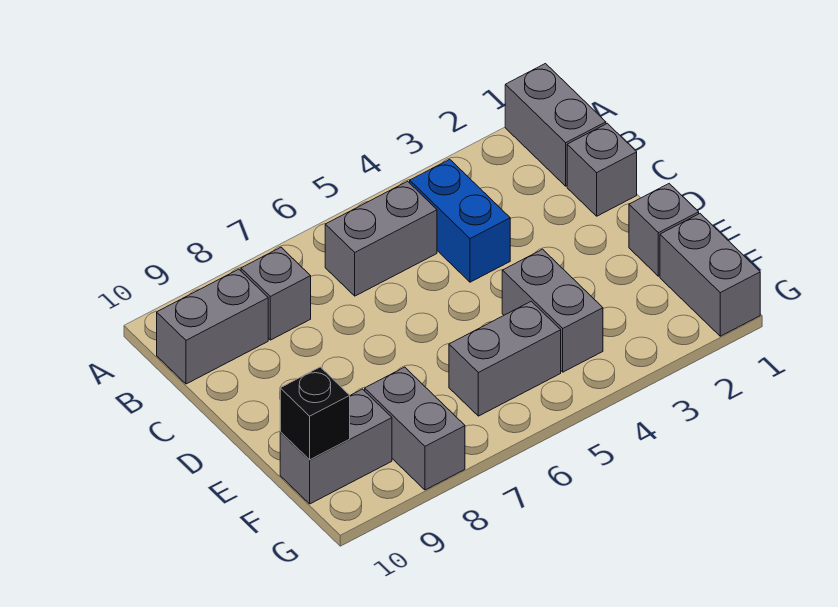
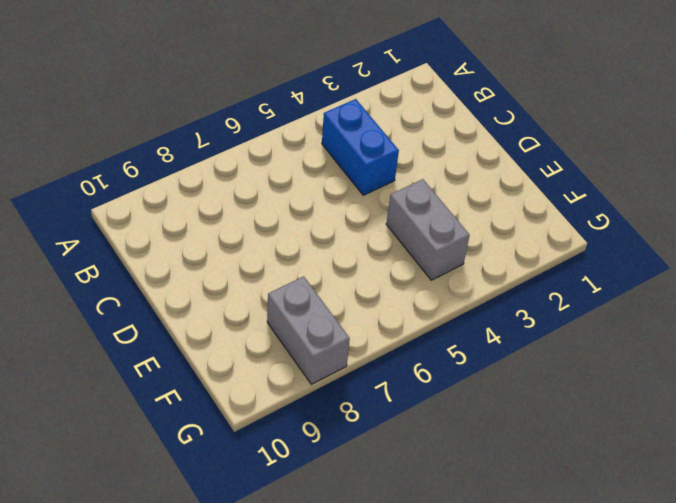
none -> grey 1x2 brick [505,64,606,186]
none -> grey 1x2 brick [325,181,437,296]
none -> grey 1x1 brick [241,247,311,340]

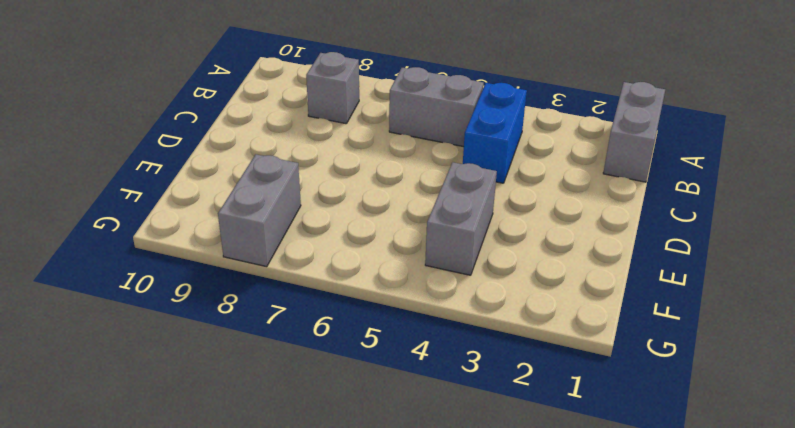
none -> grey 1x2 brick [157,269,268,384]
none -> grey 1x1 brick [567,123,637,216]
none -> grey 1x1 brick [629,184,699,276]

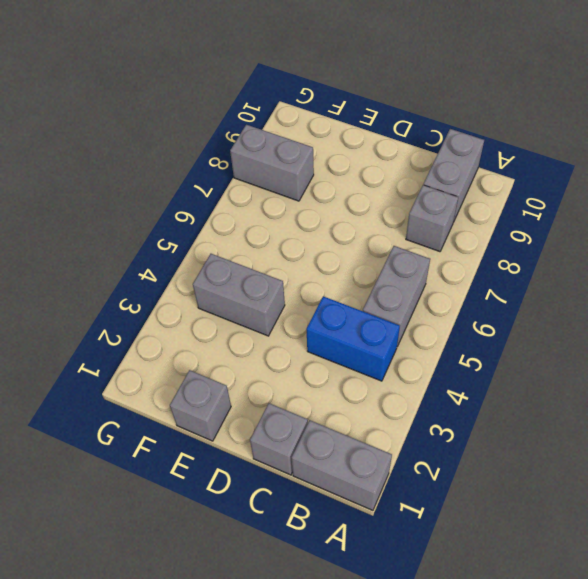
none -> grey 1x2 brick [660,214,760,336]
none -> grey 1x2 brick [449,301,561,416]
none -> grey 1x2 brick [280,389,392,504]

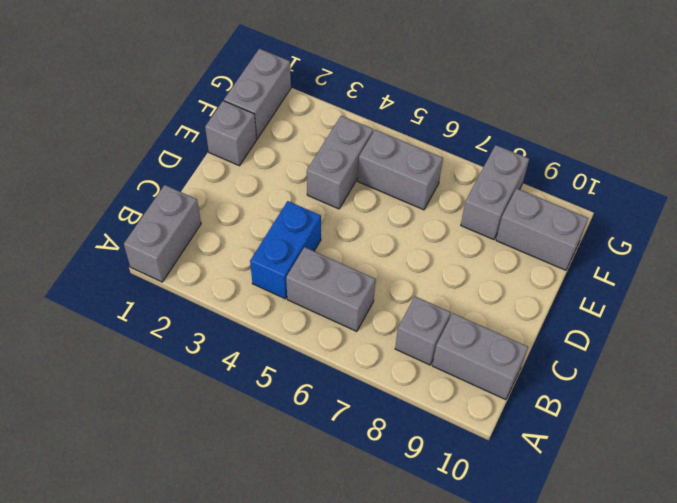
none -> grey 1x1 brick [567,123,637,216]
none -> black 1x1 brick [280,367,350,460]

